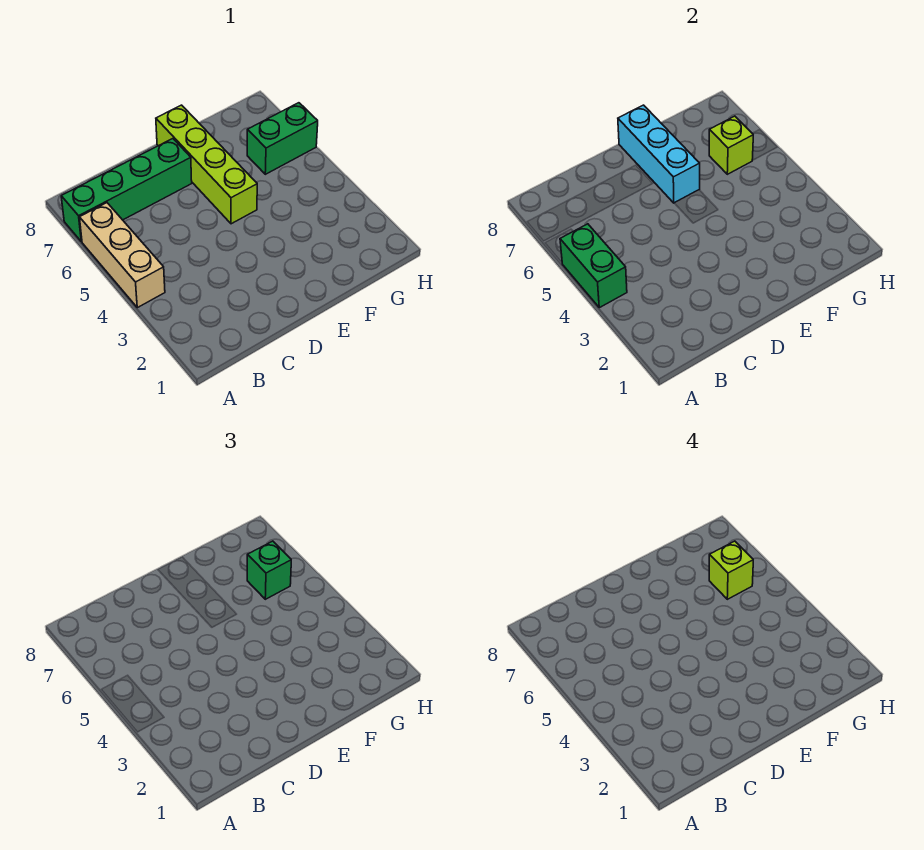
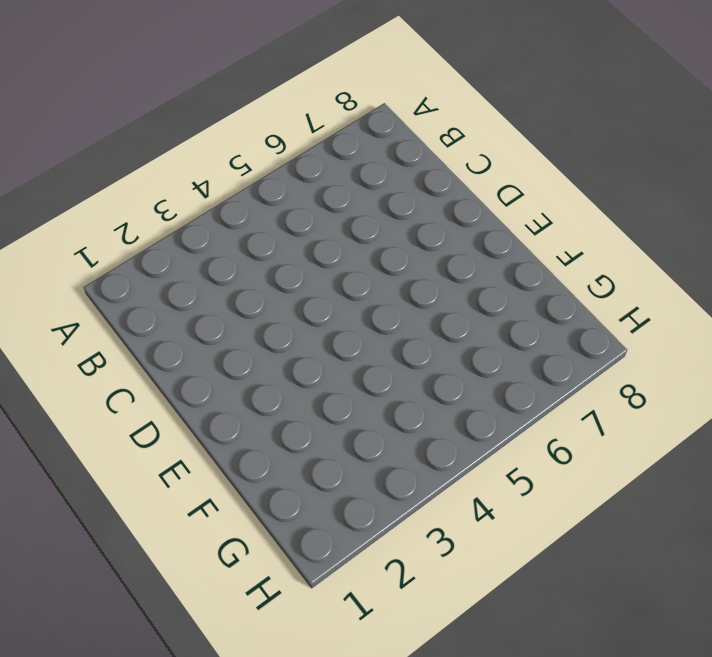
none -> tan 1x3 brick [80,203,165,308]
none -> green 1x4 brick [61,139,192,242]

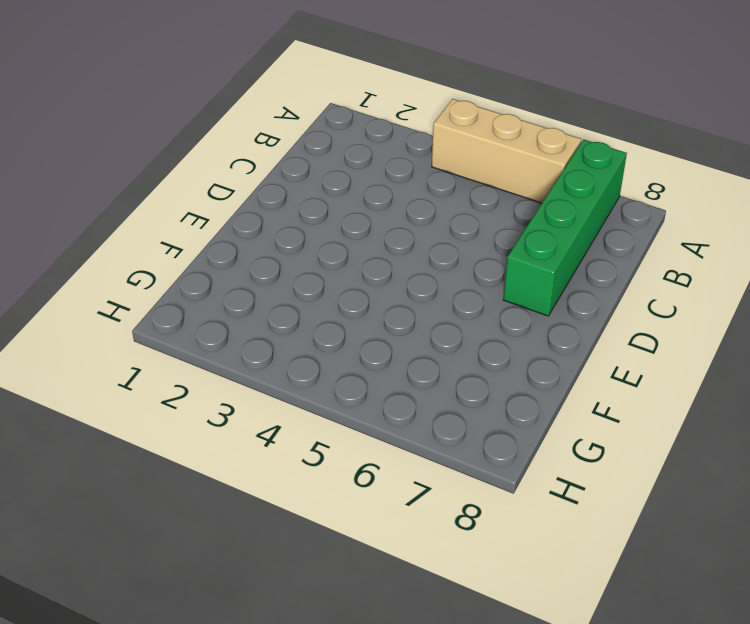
none -> lime 1x4 brick [156,105,257,224]
none -> green 1x2 brick [247,103,318,174]

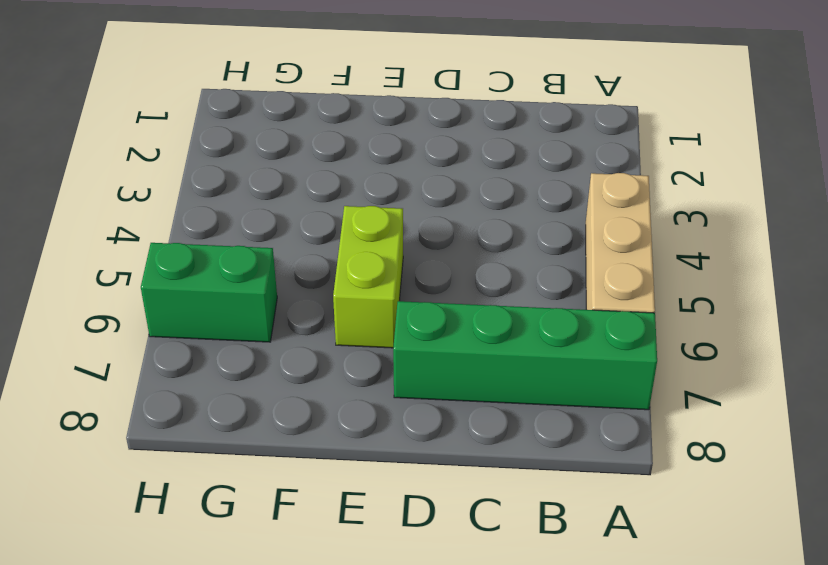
lime 1x2 brick [333,206,403,348] -> lime 1x4 brick [156,105,257,224]
none -> green 1x2 brick [560,224,627,308]
none -> cyan 1x3 brick [618,105,700,203]

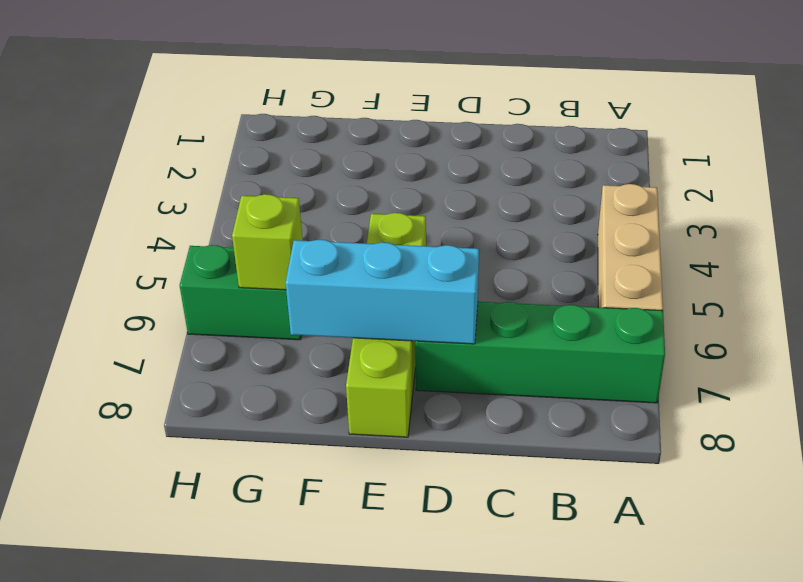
cyan 1x3 brick [286,240,479,344] -> cyan 1x3 brick turned to [618,105,700,203]
none -> green 1x2 brick [560,224,627,308]
none -> green 1x1 brick [247,541,291,599]

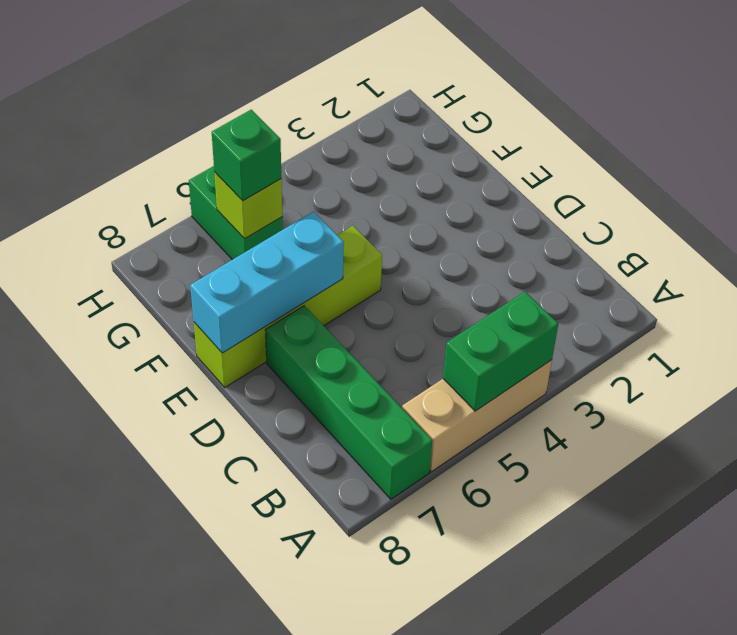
none -> lime 1x1 brick [709,541,753,599]

